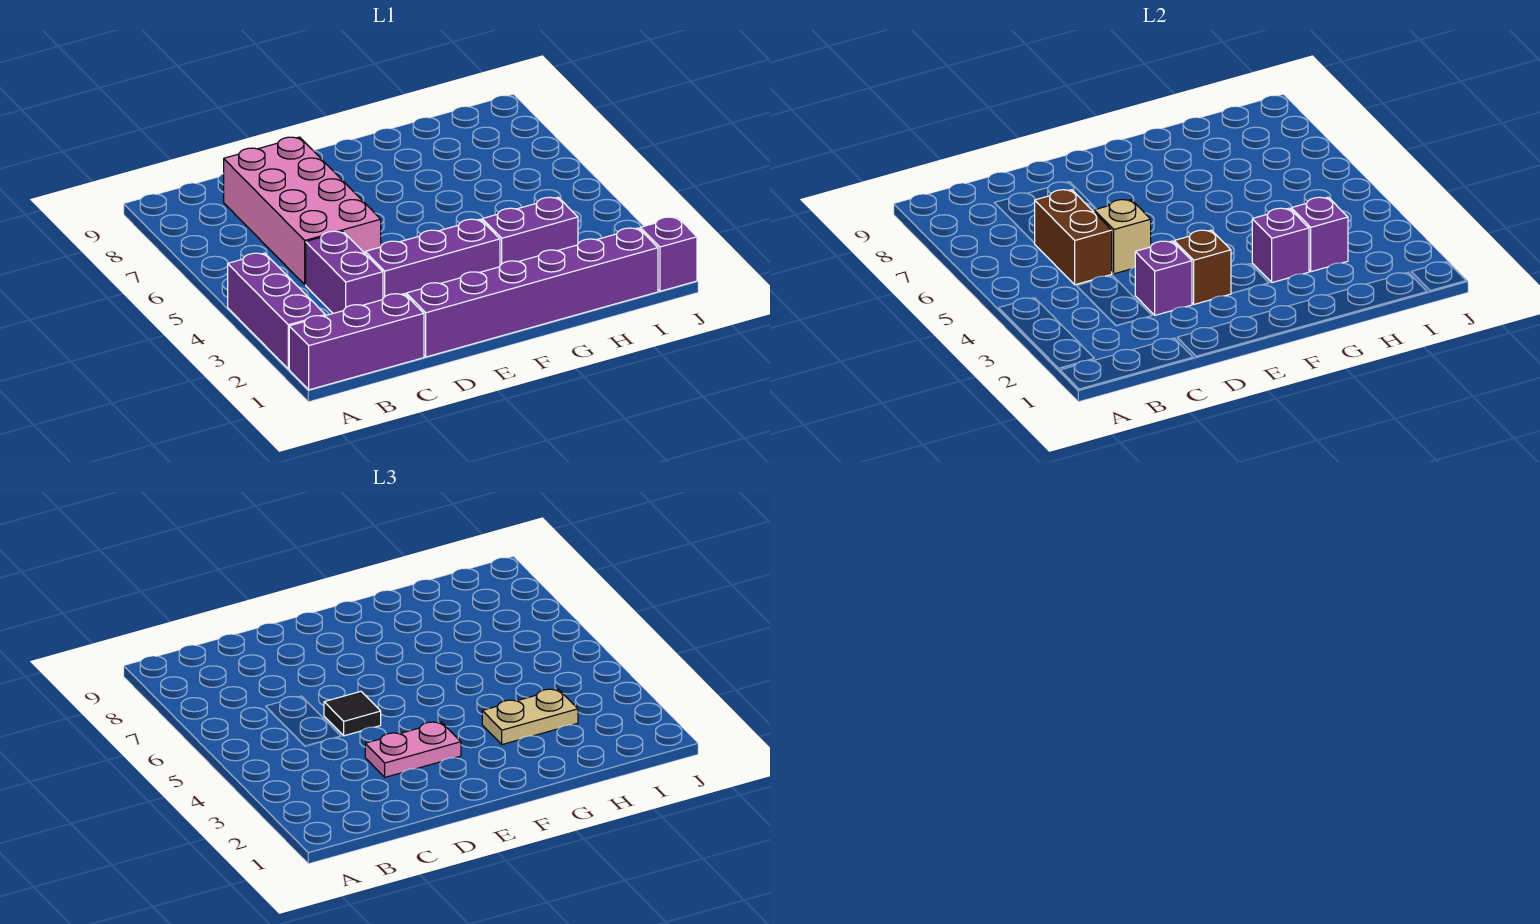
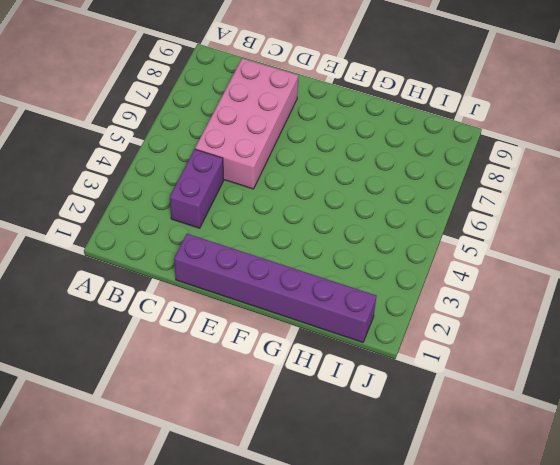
none -> purple 1x3 brick [289,294,424,390]
none -> purple 1x3 brick [228,253,325,369]
none -> purple 1x3 brick [365,219,500,298]

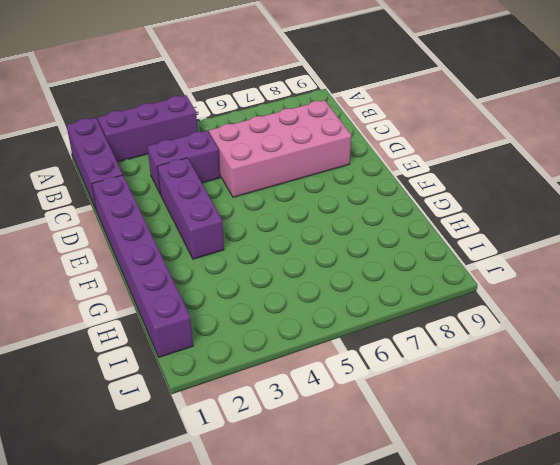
none -> purple 1x2 brick [482,197,578,265]
none -> purple 1x1 brick [640,217,697,291]
none -> brown 1x2 brick [1035,190,1112,285]

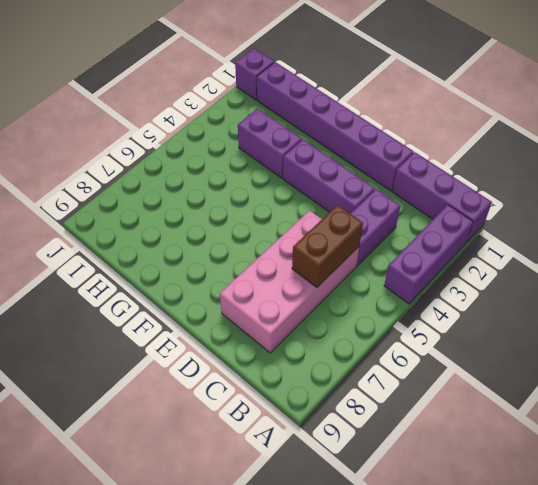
none -> purple 1x1 brick [1135,241,1192,315]
none -> tan 1x1 brick [1094,200,1151,274]
none -> brown 1x1 brick [1174,230,1231,304]

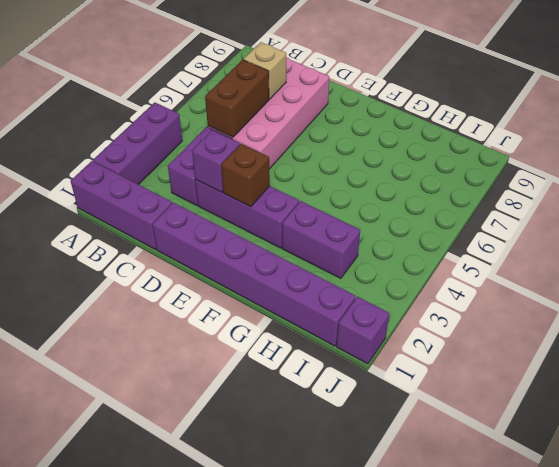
tan 1x1 brick [243,42,286,99] -> tan 1x1 brick moved to [1094,200,1151,274]
none -> purple 1x1 brick [1252,208,1309,283]
none -> purple 1x1 brick [1291,197,1348,272]
none -> pink 1x2 plate [365,722,461,777]

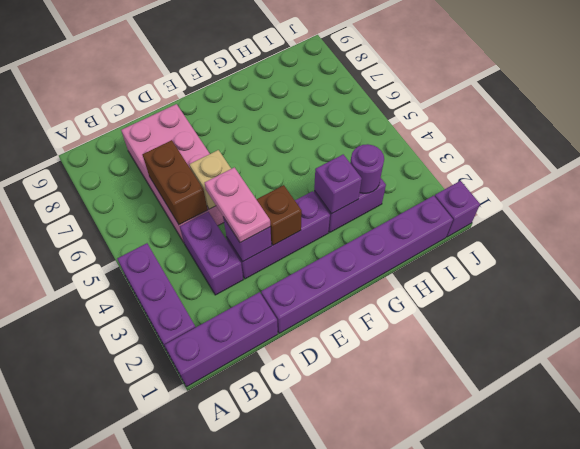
pink 1x2 plate [205,167,270,243] -> pink 1x2 plate turned to [365,722,461,777]
purple 1x1 round brick [350,144,384,193] -> purple 1x1 brick [1291,197,1348,272]
none -> black 1x1 tile [324,691,381,736]
none -> tan 1x2 plate [482,689,578,745]

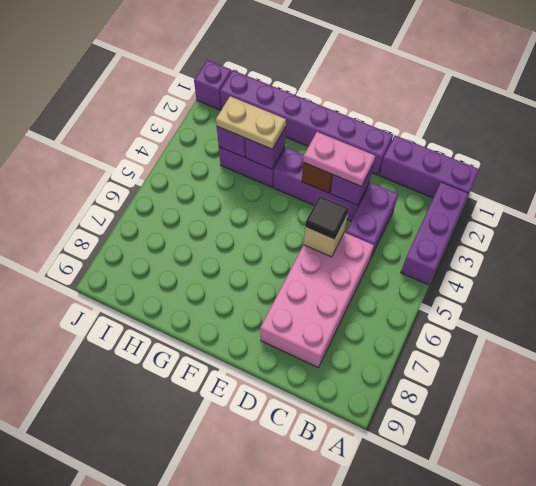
none -> brown 1x2 brick [1035,190,1112,285]

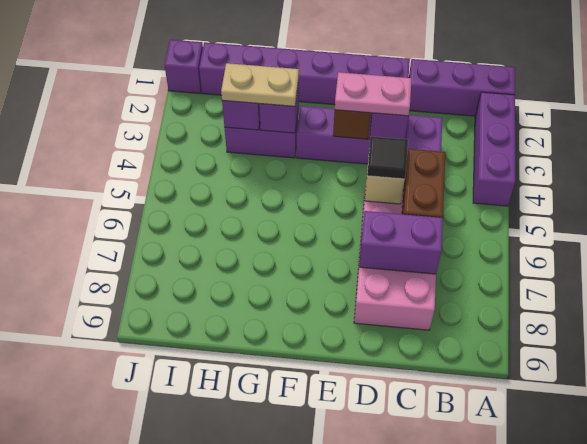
purple 1x2 brick [359,211,443,274] -> none

